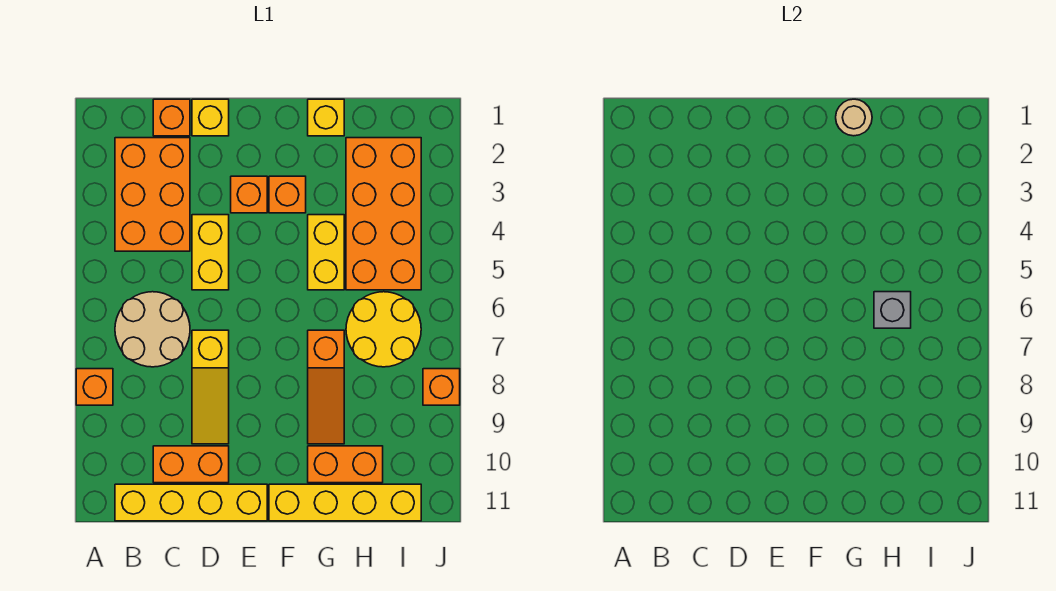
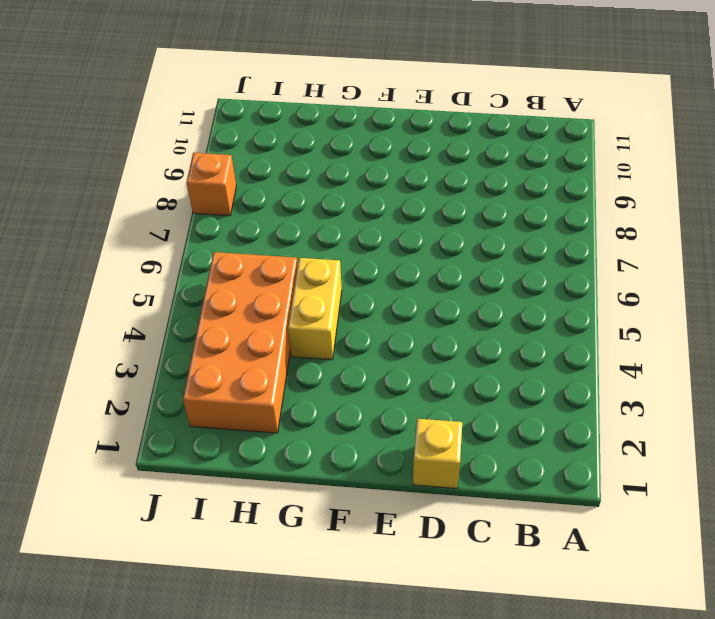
none -> orange 1x1 brick [76,369,113,405]
none -> orange 2x3 brick [115,138,190,251]
none -> tan 2x2 round brick [115,292,190,367]

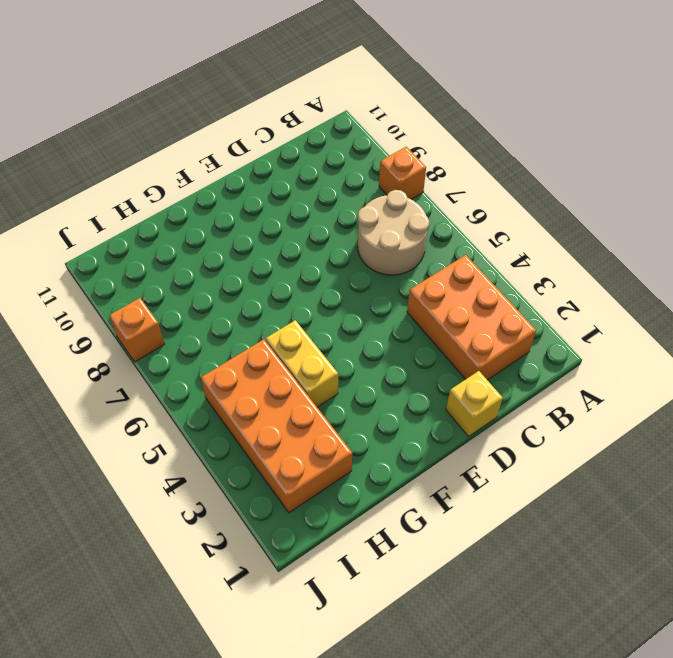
none -> yellow 1x4 brick [115,484,267,521]
none -> orange 1x1 brick [153,99,190,136]
none -> orange 1x2 brick [153,446,229,483]

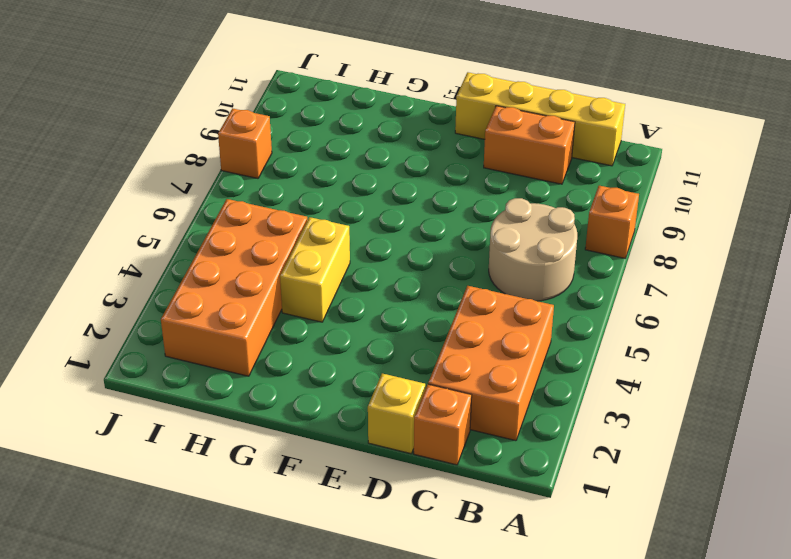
none -> yellow 1x2 brick [192,215,229,290]
none -> yellow 1x3 slope [192,330,229,444]
none -> orange 1x1 brick [231,176,267,213]

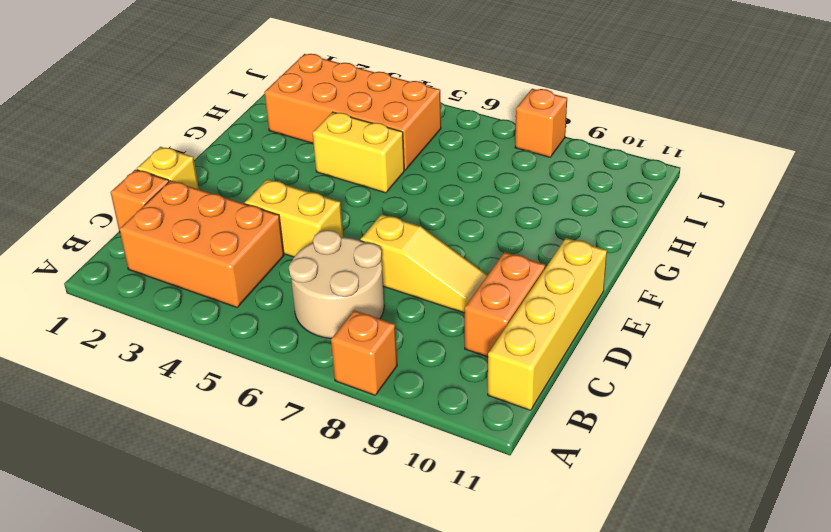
none -> orange 1x1 brick [231,176,267,213]
none -> orange 1x1 brick [269,176,306,213]
none -> yellow 1x4 brick [269,484,421,521]

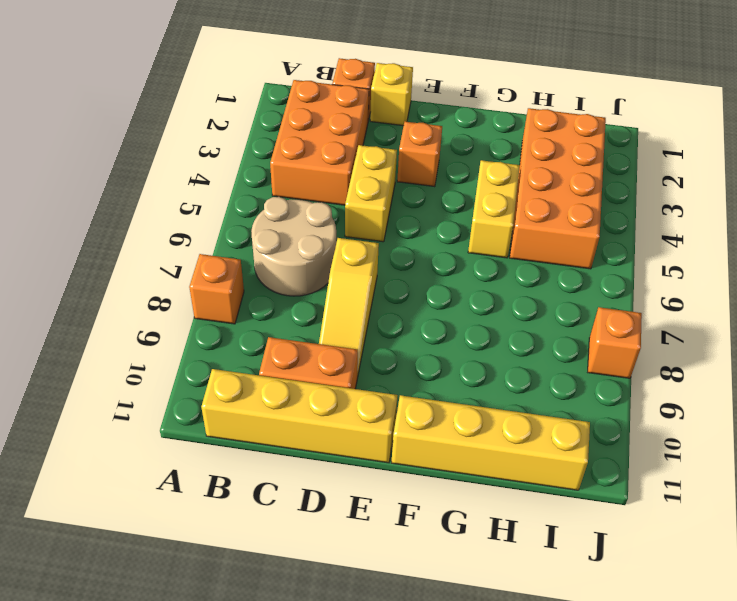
none -> orange 1x1 brick [269,176,306,213]
none -> yellow 1x1 brick [308,99,344,136]
none -> orange 1x3 slope [308,330,344,444]

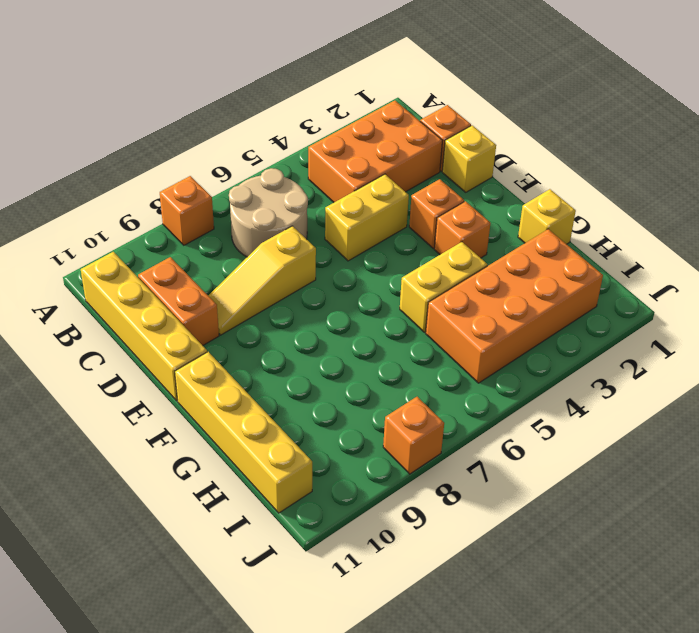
none -> orange 1x3 slope [308,330,344,444]
none -> orange 1x2 brick [308,446,383,483]
none -> yellow 2x2 round brick [346,292,421,367]

